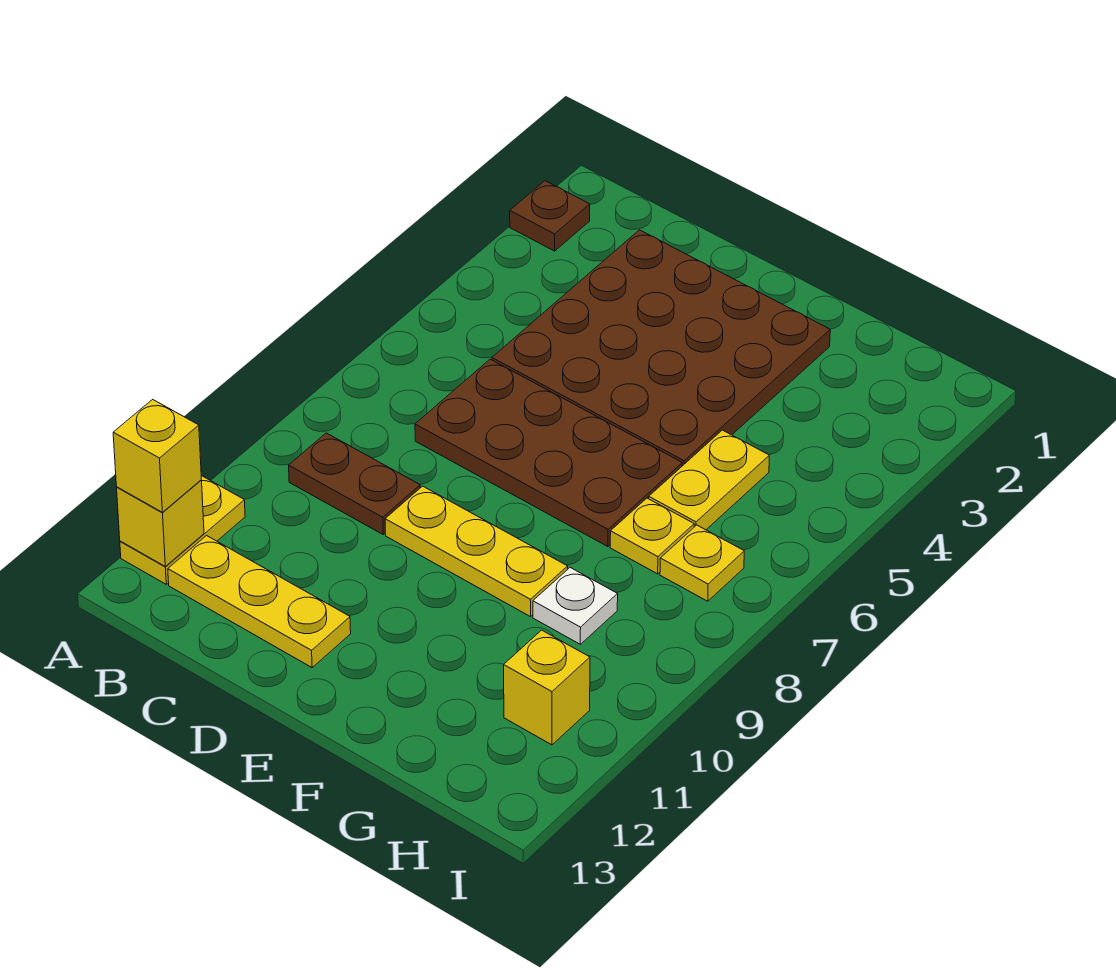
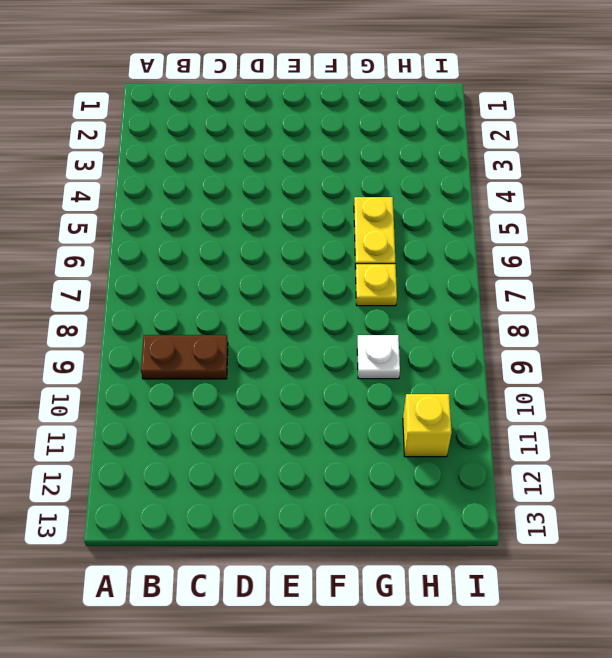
none -> brown 1x1 plate [510,181,590,251]
none -> yellow 1x2 plate [120,476,245,584]
none -> yellow 1x3 plate [168,536,351,667]

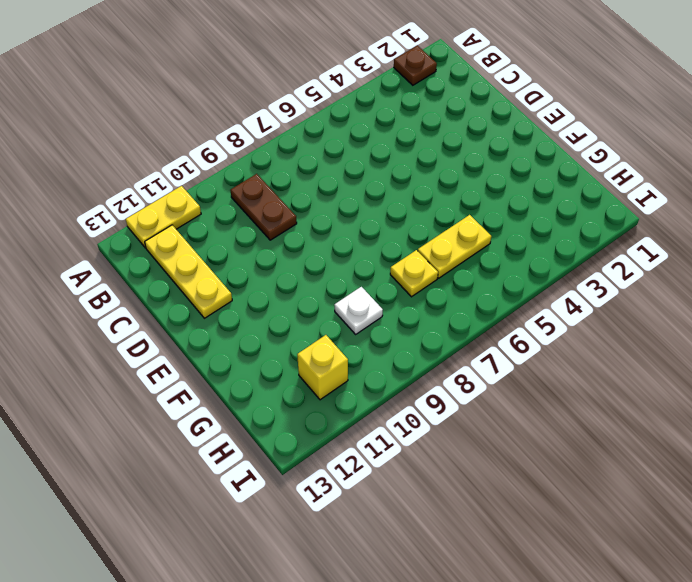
none -> brown 4x4 plate [492,230,830,466]
none -> brown 2x4 plate [415,359,682,547]
none -> yellow 1x3 plate [385,486,568,617]

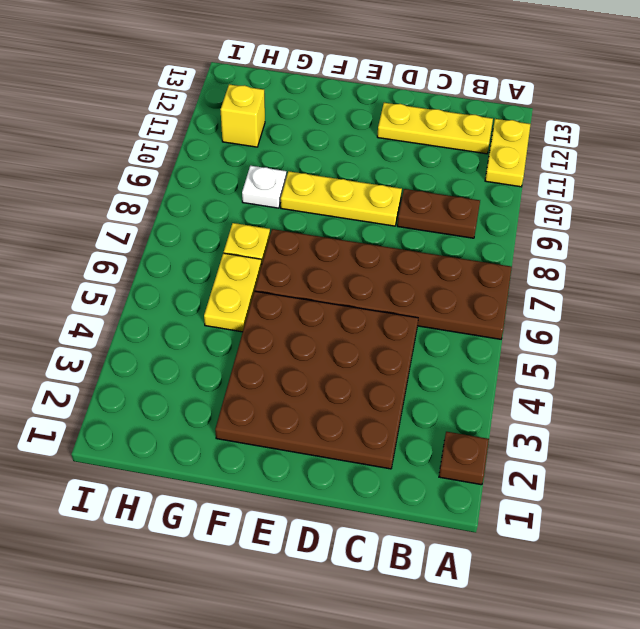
brown 2x6 plate [255,229,512,339] -> brown 2x4 plate [415,359,682,547]
none -> yellow 1x1 plate [660,525,744,601]
none -> yellow 1x1 brick [117,480,204,566]
none -> yellow 1x1 brick [113,399,201,512]

